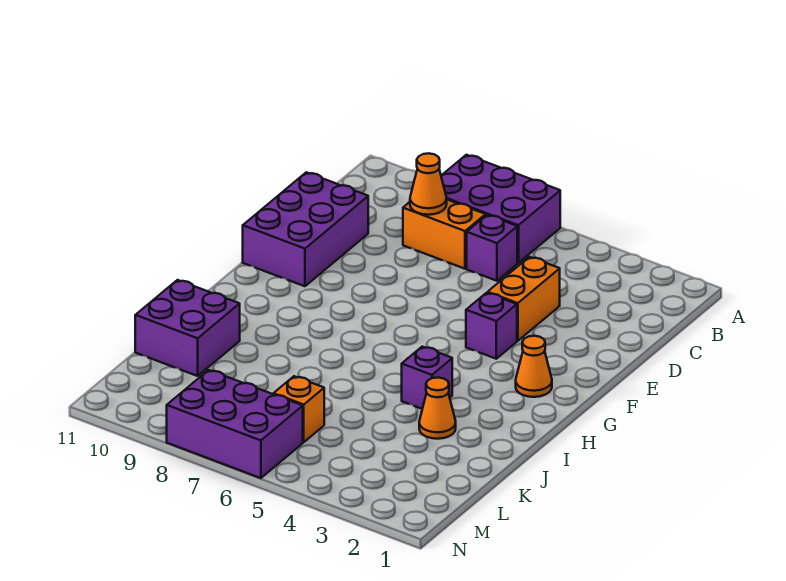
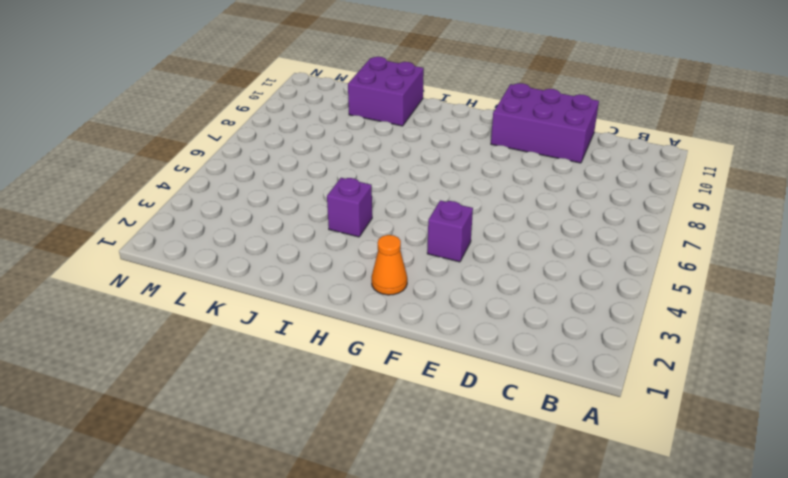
none -> purple 2x3 brick [441,155,560,263]
none -> purple 1x1 brick [467,215,517,281]
none -> orange 1x2 brick [403,200,486,269]

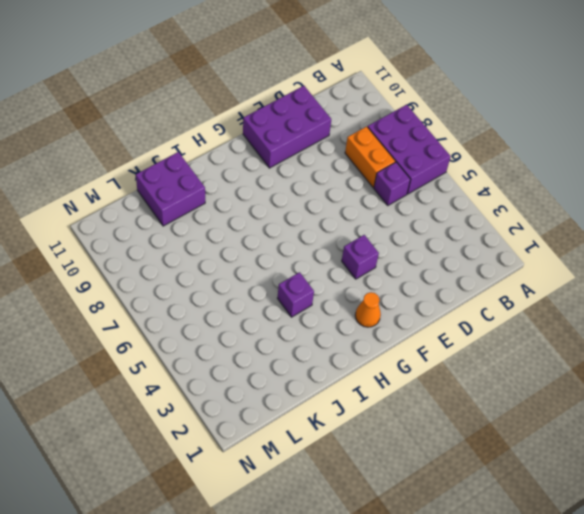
none -> orange 1x2 brick [488,257,560,341]
none -> orange 1x1 cone [419,378,456,439]
none -> orange 1x1 brick [273,376,324,442]

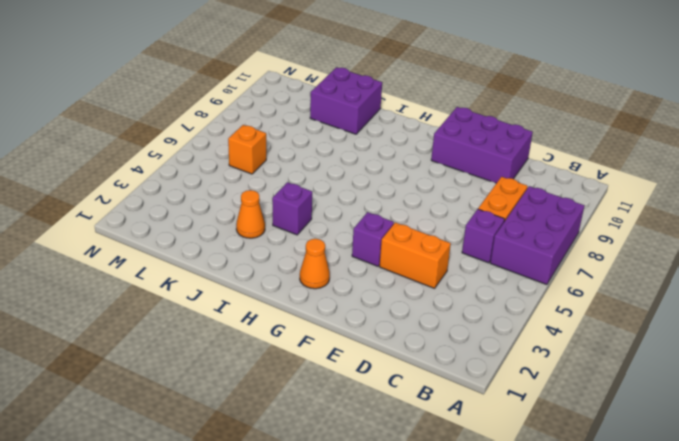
none -> purple 2x3 brick [167,370,303,478]
none -> orange 1x1 cone [410,153,447,215]

